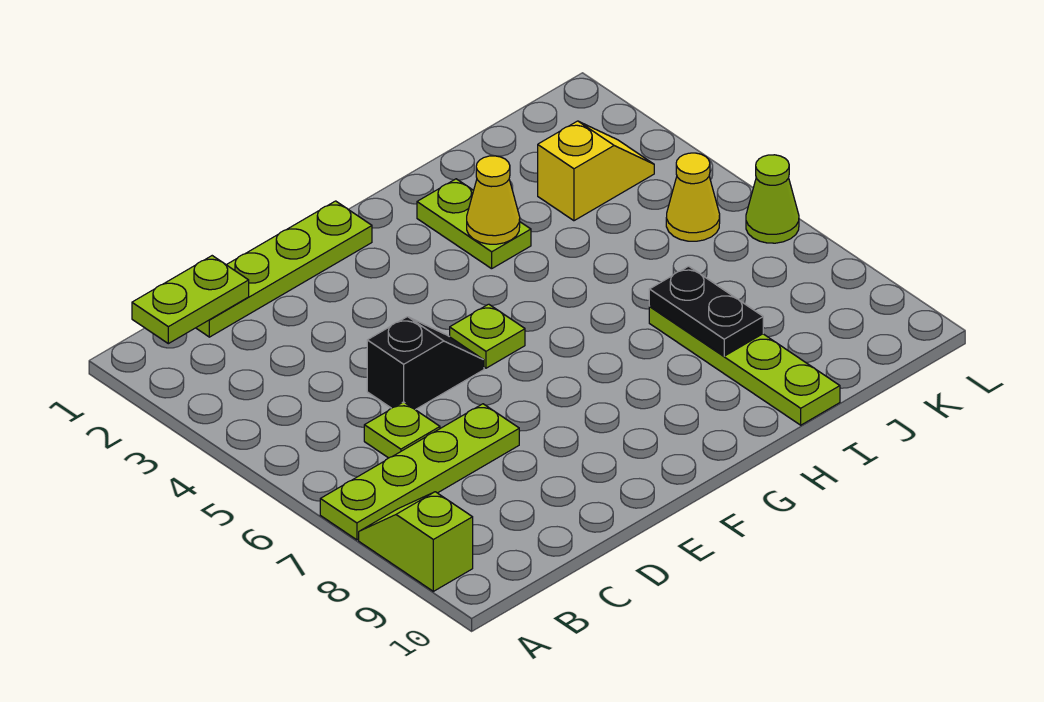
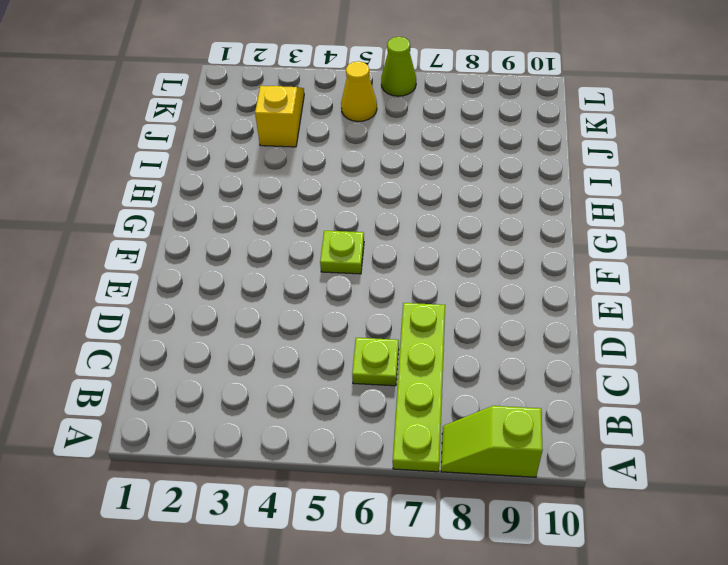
none -> lime 1x4 plate [196,201,372,337]
none -> black 1x2 slope [367,317,484,410]
none -> lime 1x2 plate [417,179,531,269]

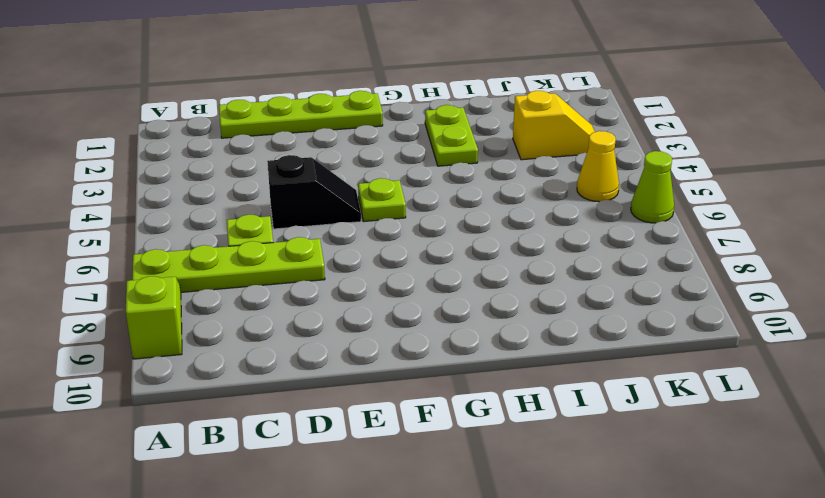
none -> lime 1x4 plate [649,307,840,425]
none -> lime 1x2 plate [132,256,249,344]
none -> yellow 1x1 cone [467,156,520,244]

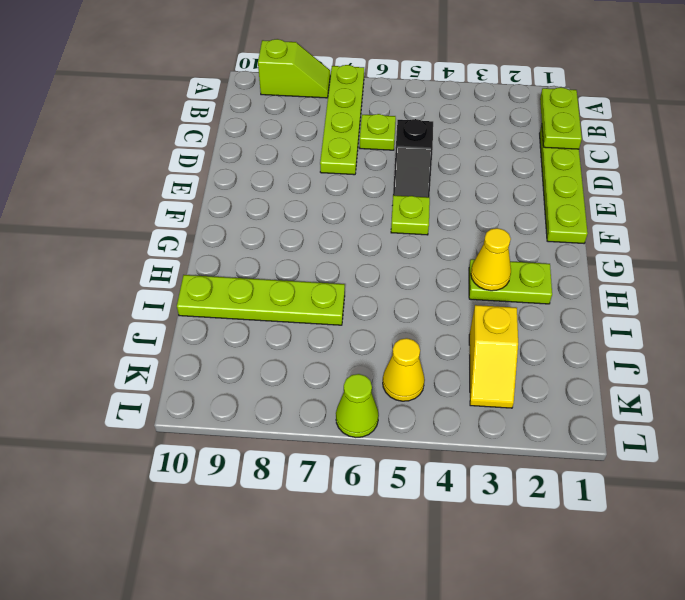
none -> black 1x2 plate [649,266,763,356]

